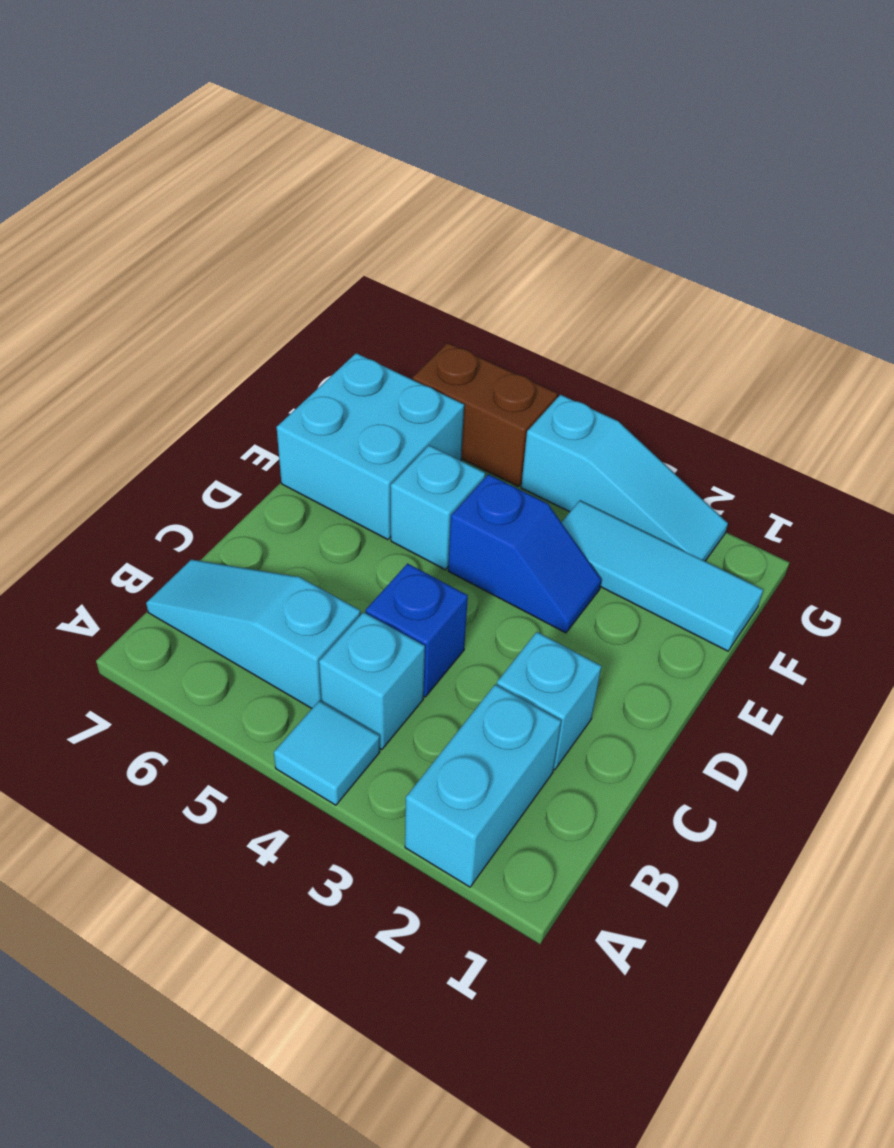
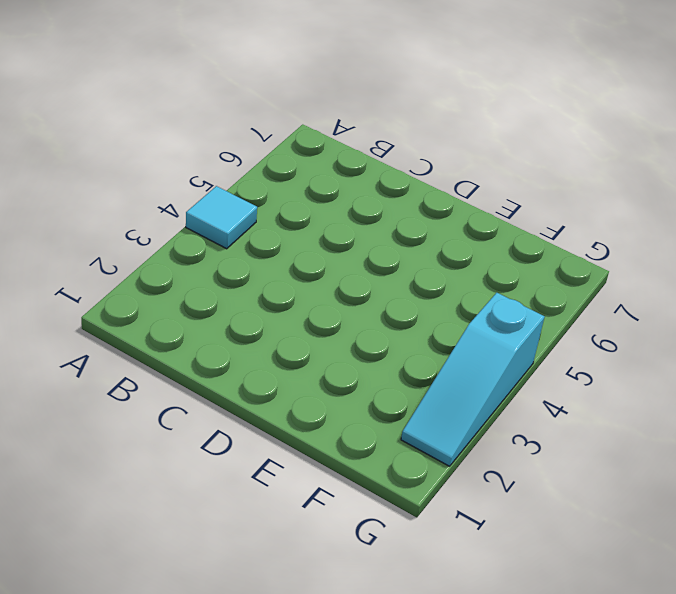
none -> cyan 1x2 brick [405,684,561,887]
none -> cyan 1x1 brick [319,612,425,749]
none -> cyan 1x3 slope [146,560,361,708]

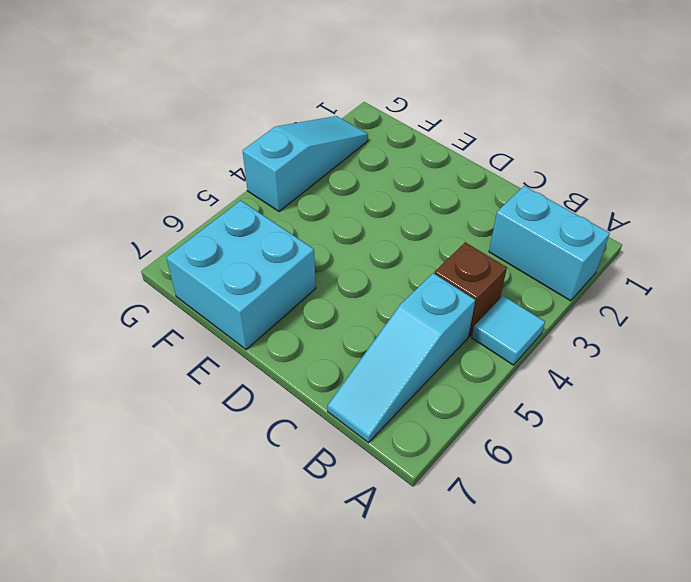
brown 1x1 brick [434,242,507,336] -> cyan 1x1 brick [319,612,425,749]
none -> cyan 1x1 brick [497,632,601,770]
none -> blue 1x1 brick [366,564,468,697]
none -> blue 1x2 slope [448,474,602,633]

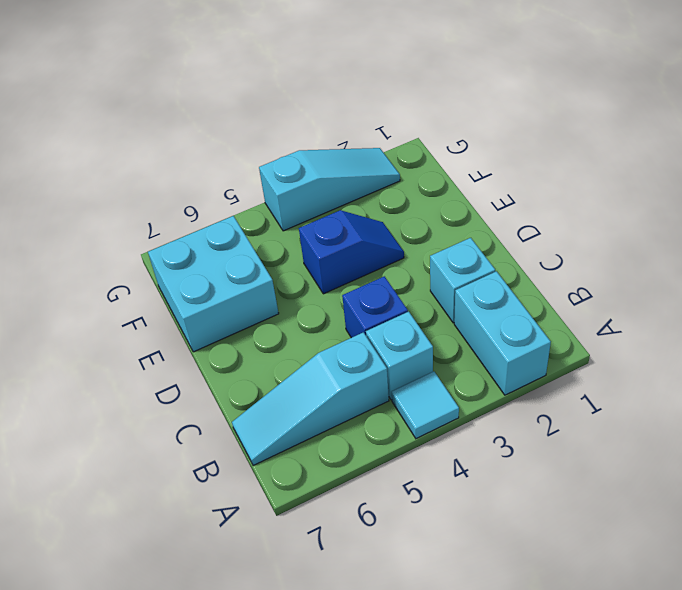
none -> cyan 1x1 brick [391,445,485,570]
none -> cyan 1x3 tile [561,501,763,651]
none -> brown 1x2 brick [412,343,558,487]

